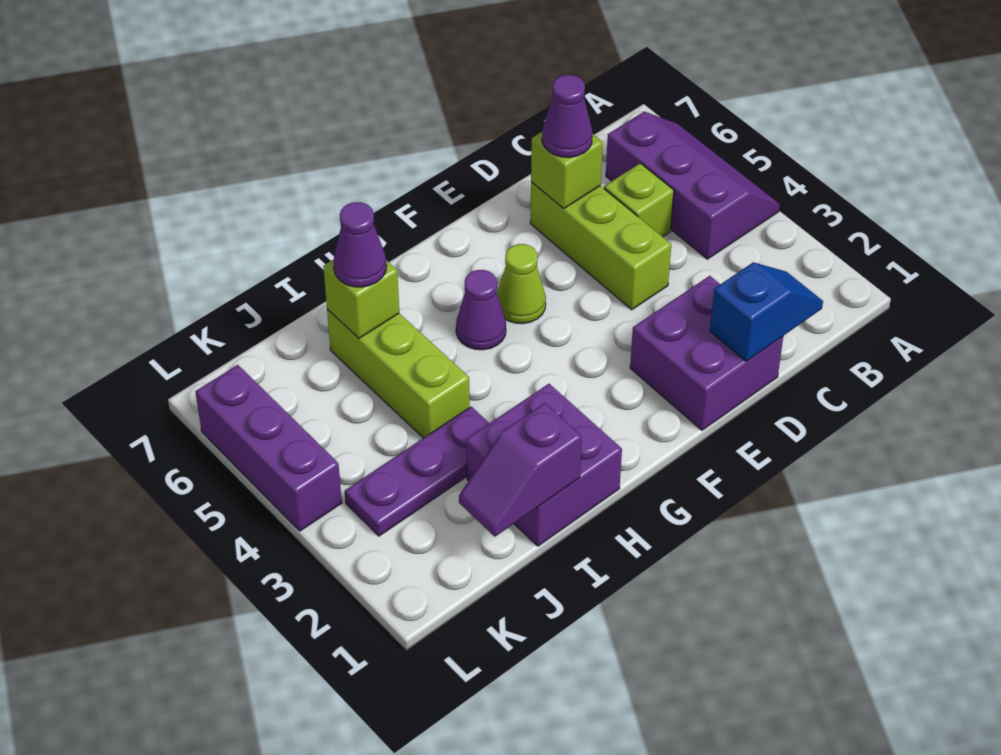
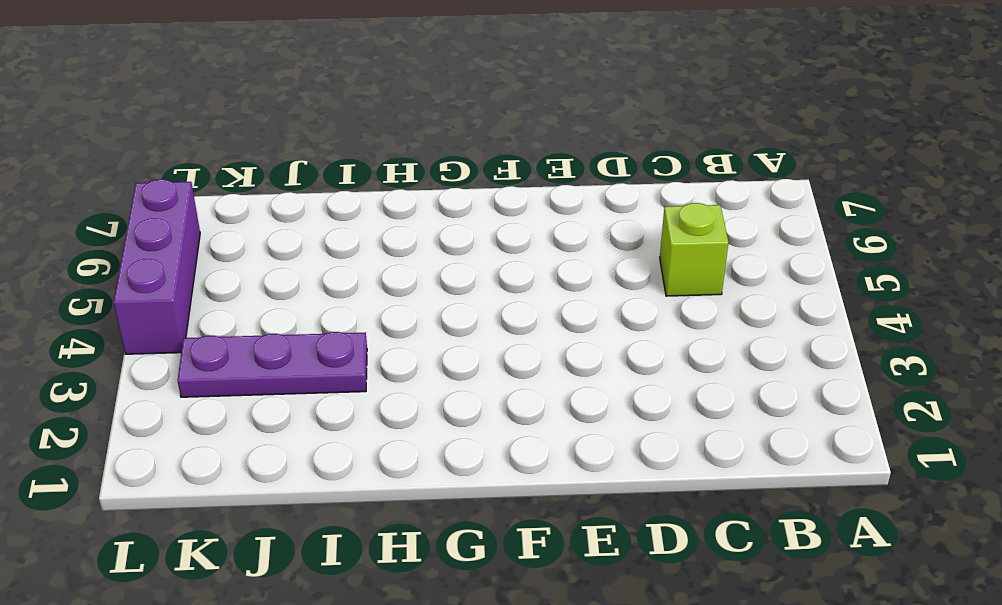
none -> purple 2x3 slope [606,112,780,259]
none -> purple 2x2 brick [630,276,783,430]
none -> lime 1x3 brick [530,182,671,310]

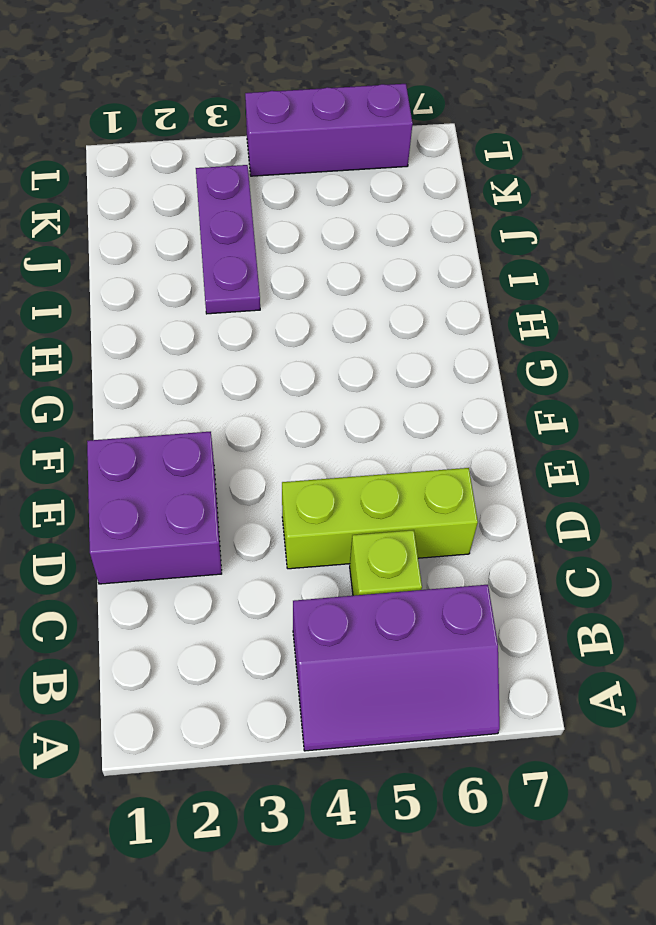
none -> lime 1x1 cone [497,244,546,324]
none -> purple 1x1 cone [456,270,506,350]
none -> purple 2x2 brick [466,384,622,546]

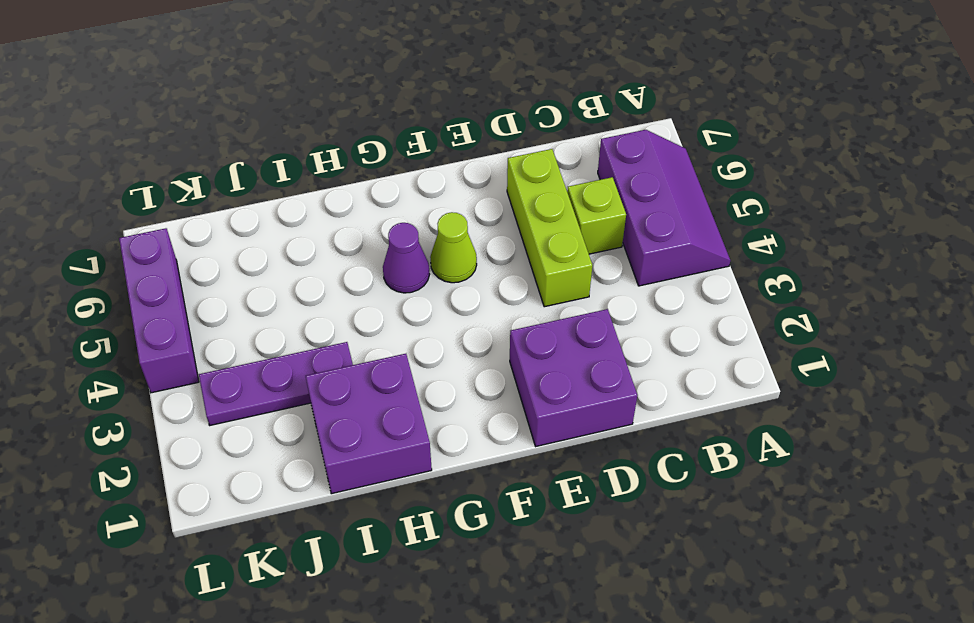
none -> lime 1x3 brick [327,309,470,438]
none -> blue 1x2 slope [710,262,823,361]
none -> lime 1x1 brick [531,132,603,208]

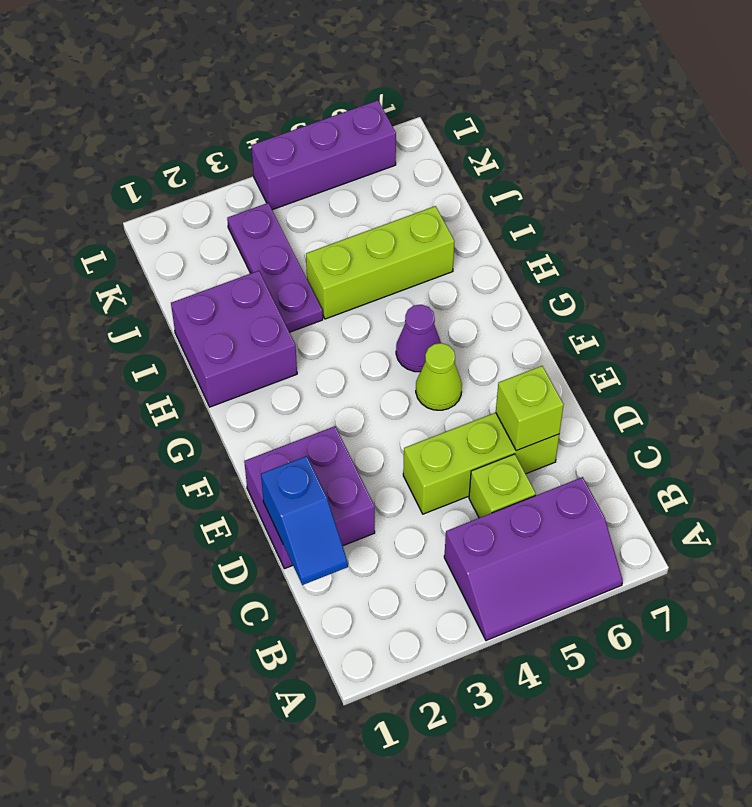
none -> purple 1x2 slope [459,403,581,537]
none -> lime 1x1 brick [323,260,399,338]
none -> purple 1x1 cone [542,75,592,157]

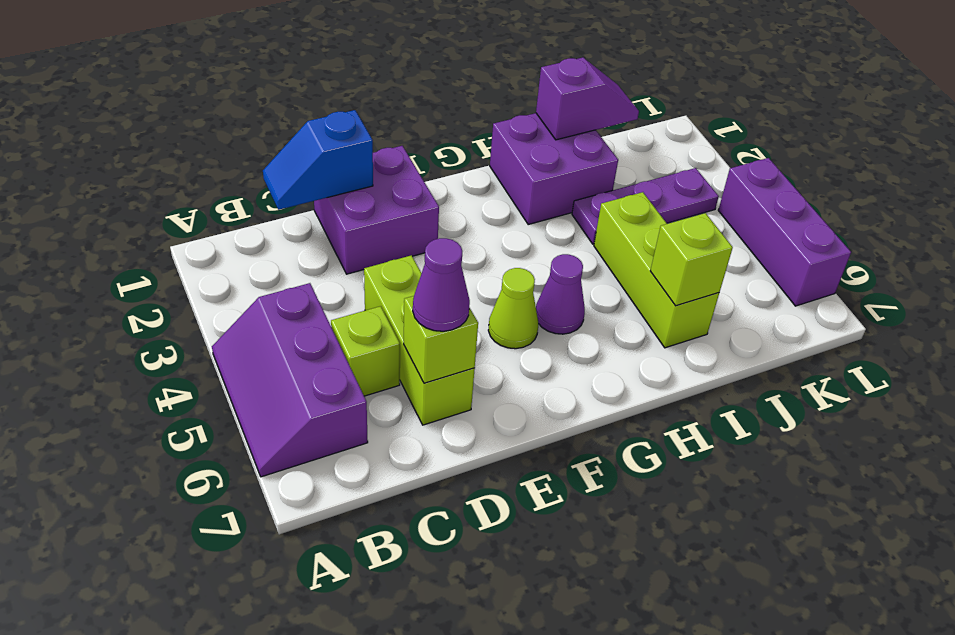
none -> purple 1x1 cone [333,202,387,287]

